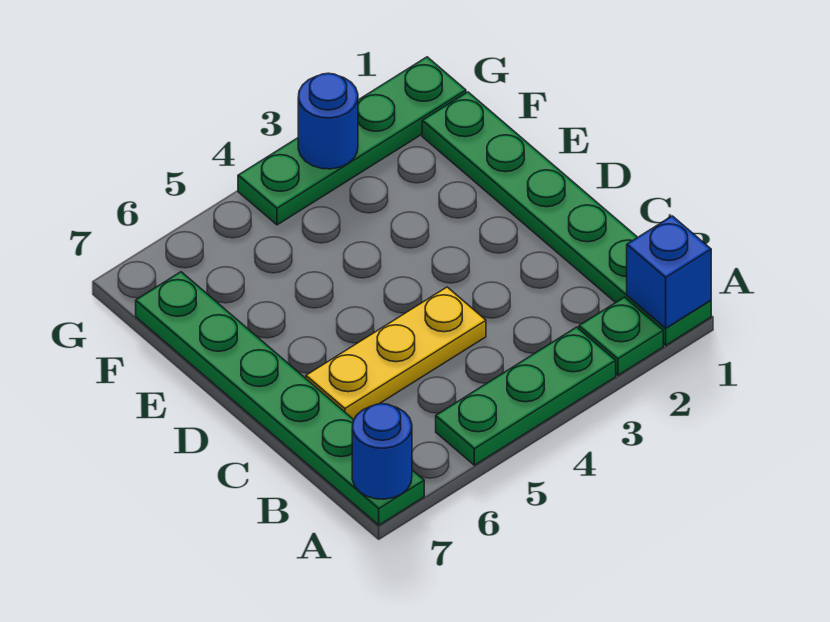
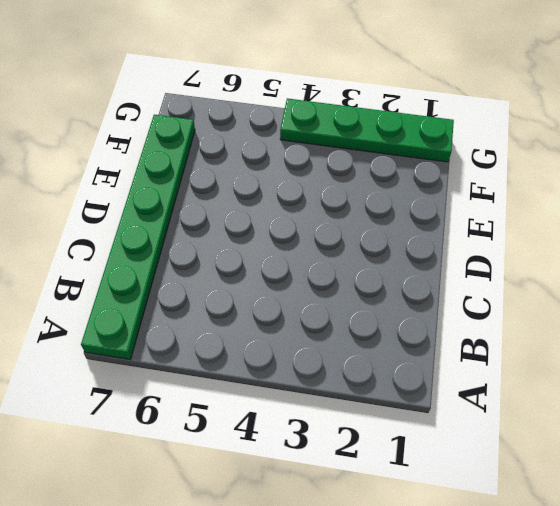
none -> green 1x6 plate [422,92,711,345]
none -> green 1x1 plate [579,297,663,375]

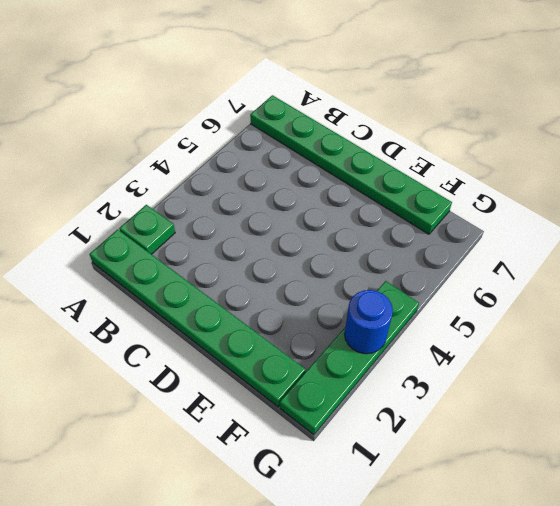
none -> green 1x3 plate [436,327,616,465]
none -> yellow 1x3 plate [306,287,486,420]

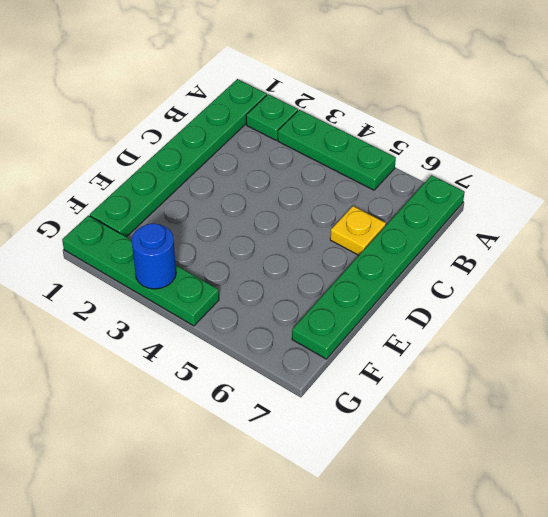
yellow 1x1 plate [330,206,386,255] -> yellow 1x3 plate [306,287,486,420]
none -> blue 1x1 brick [627,216,711,328]
none -> blue 1x1 round brick [352,404,412,499]

